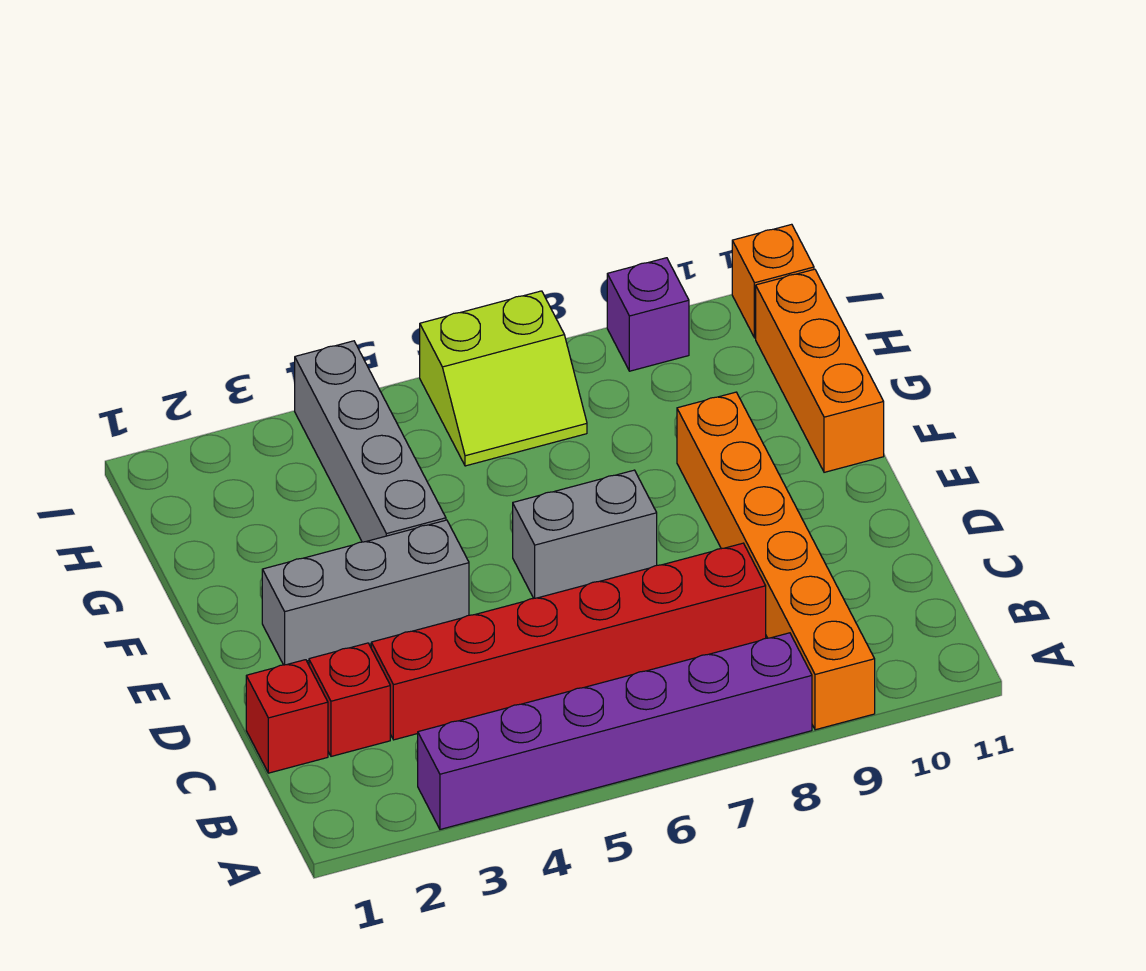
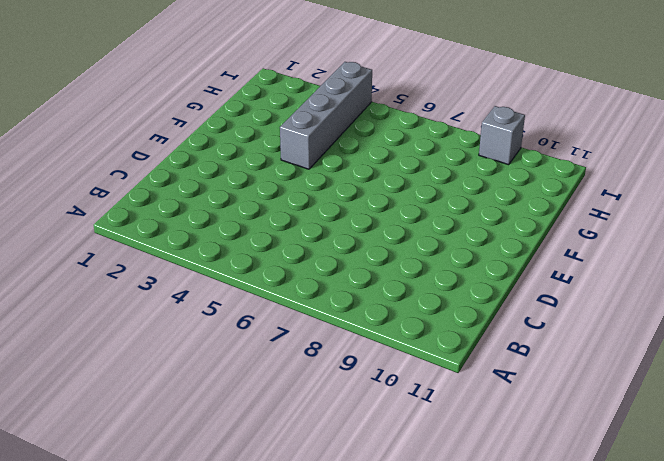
grey 1x1 brick [479,106,525,165] -> purple 1x1 brick [607,258,689,371]
none -> purple 1x6 brick [418,633,812,829]
none -> orange 1x6 brick [677,392,875,730]
none -> red 1x1 brick [246,660,328,773]

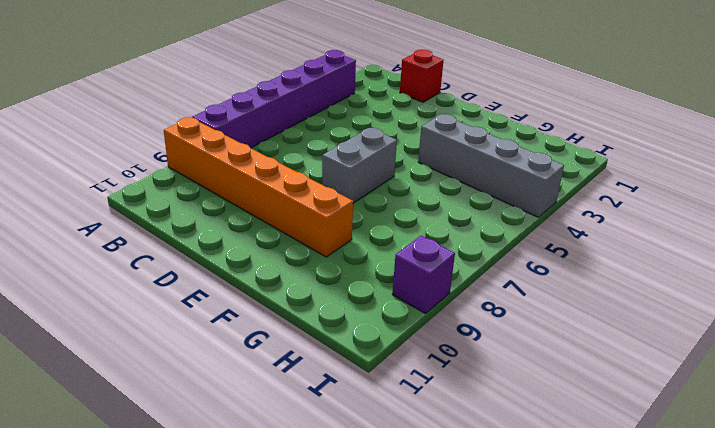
none -> red 1x1 brick [309,643,390,756]
none -> red 1x6 brick [371,543,766,740]
none -> grey 1x3 brick [262,520,469,665]

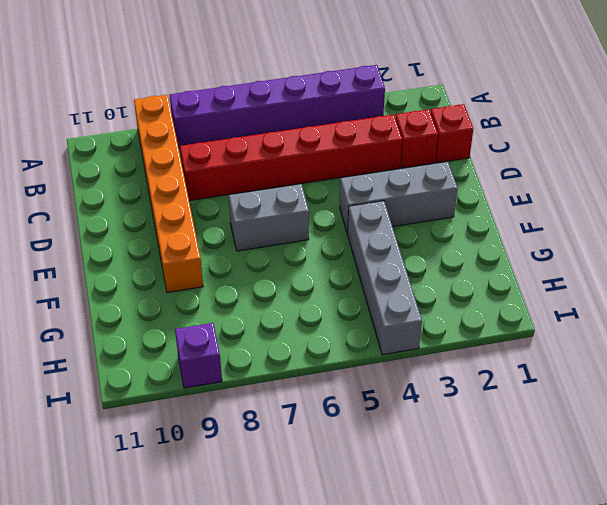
none -> orange 1x3 brick [756,269,884,472]
none -> lime 2x2 slope [420,291,587,466]
none -> orange 1x1 brick [732,224,814,338]

